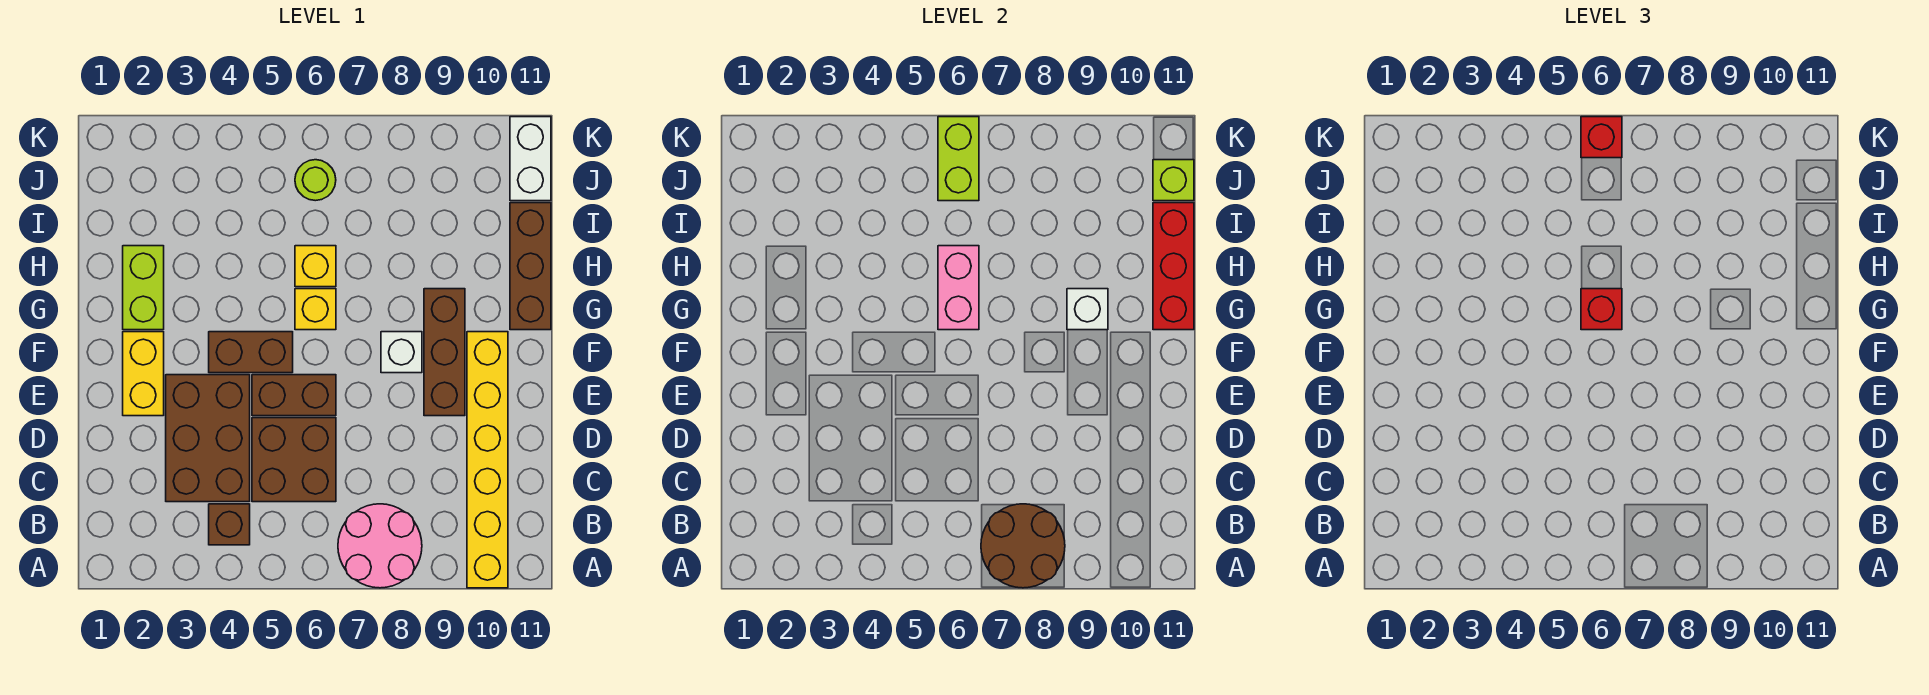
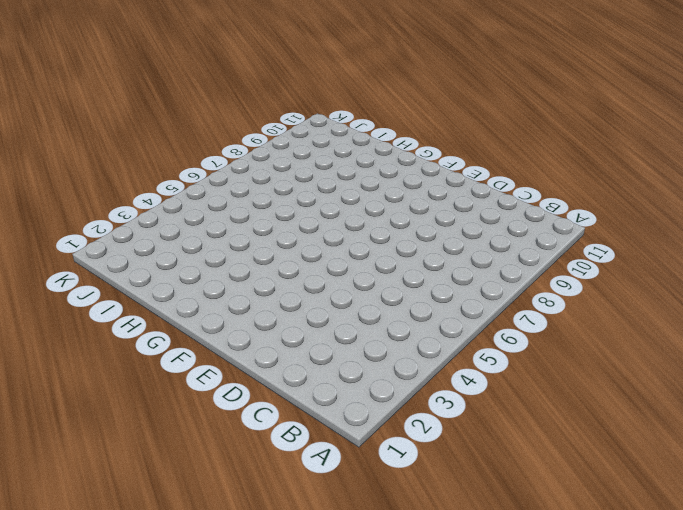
none -> pink 2x2 round brick [338,504,422,588]
none -> yellow 1x6 brick [467,332,508,588]
none -> brown 1x1 brick [209,504,250,545]

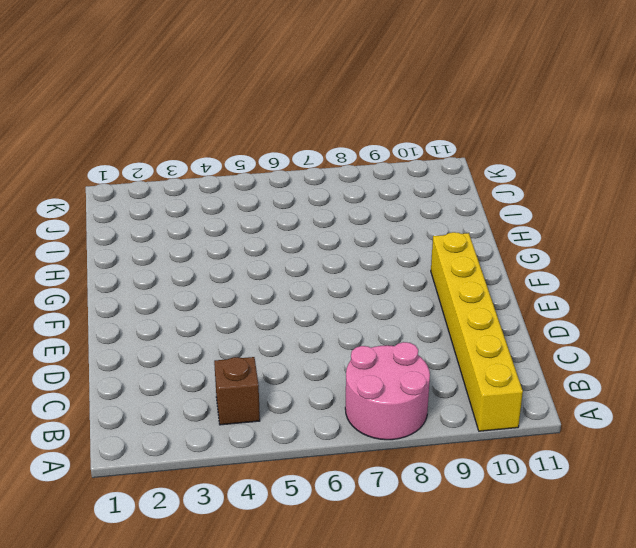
none -> brown 2x3 brick [166,375,250,502]
none -> brown 2x2 brick [252,418,336,502]
none -> yellow 1x2 brick [123,332,164,416]

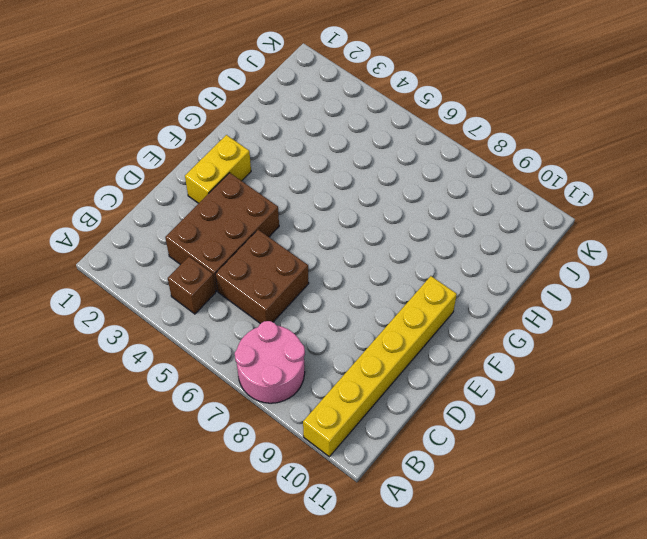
none -> brown 1x2 brick [252,375,336,416]
none -> brown 1x3 brick [424,289,465,416]
none -> brown 1x2 brick [209,332,293,373]

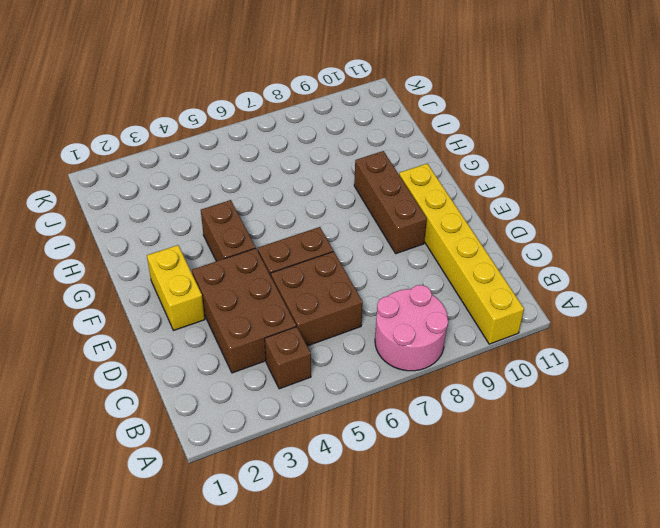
brown 1x2 brick [201,200,255,261] -> brown 1x2 brick turned to [209,332,293,373]
none -> white 1x1 brick [381,332,422,373]
none -> lime 1x2 brick [123,246,164,330]
none -> yellow 1x1 brick [295,289,336,330]

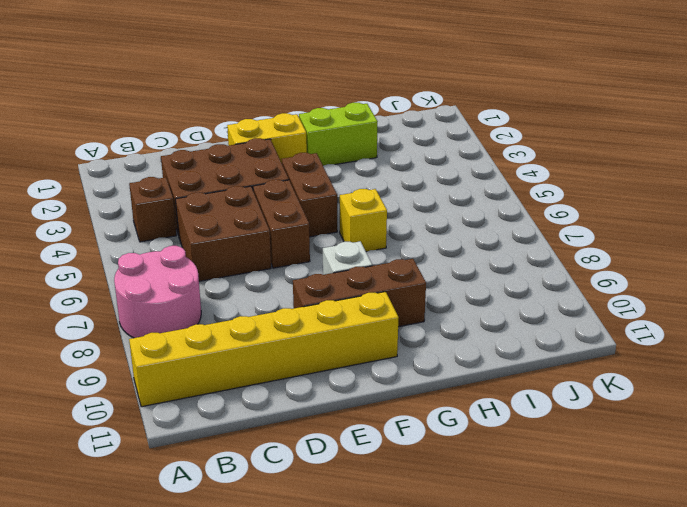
none -> brown 1x3 brick [510,203,551,330]
none -> yellow 1x1 brick [295,246,336,287]
none -> lime 1x1 round brick [295,160,336,201]

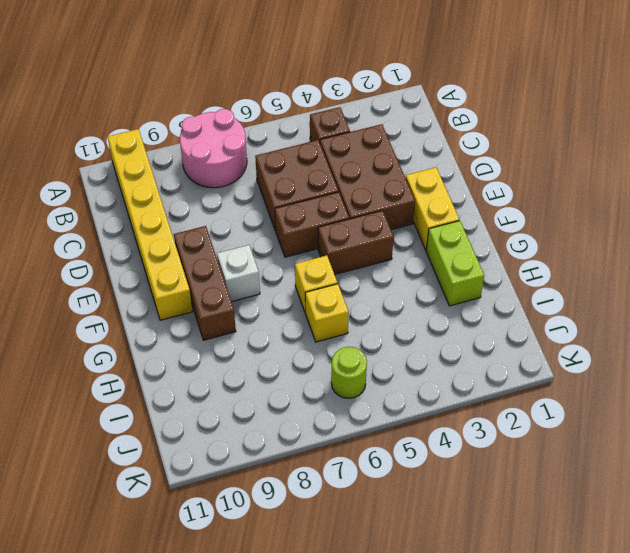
none -> brown 1x3 brick [510,203,551,330]
none -> white 1x2 brick [510,117,551,201]
none -> brown 2x2 round brick [981,504,1065,588]

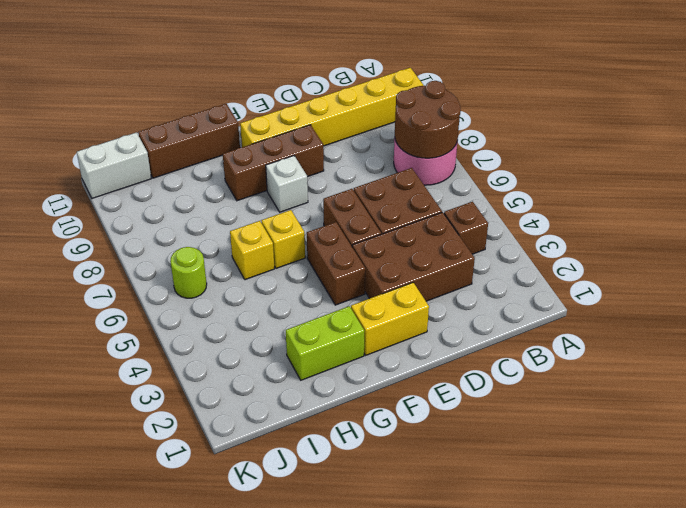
none -> pink 1x2 brick [938,246,979,330]
none -> white 1x1 brick [1067,289,1108,330]
none -> red 1x3 brick [1153,203,1194,330]

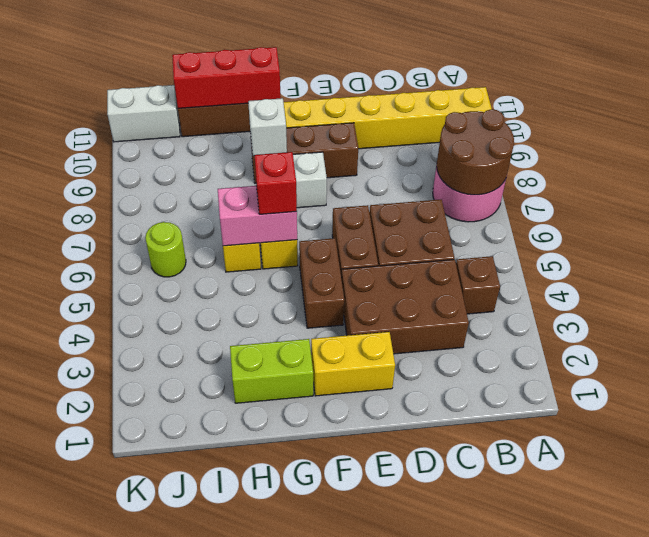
none -> lime 1x2 brick [938,117,979,201]
none -> lime 1x1 brick [1153,160,1194,201]
none -> red 1x1 brick [1581,117,1622,158]

